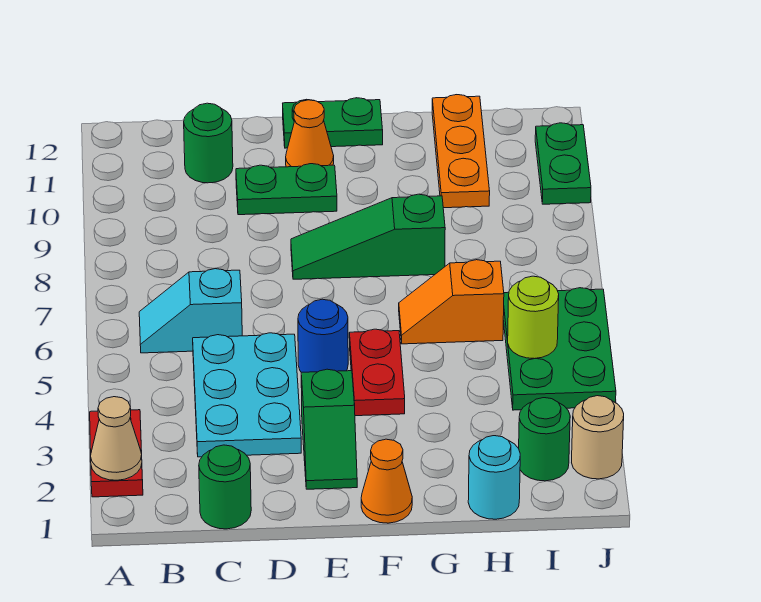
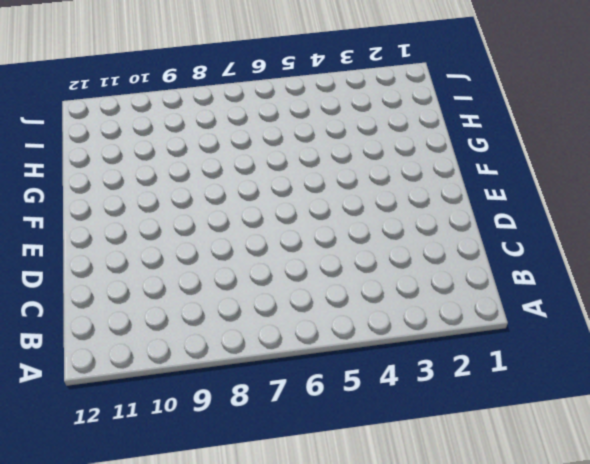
none -> red 1x2 plate [90,410,143,497]
none -> cyan 1x2 slope [139,269,242,353]
none -> green 1x1 round brick [199,445,251,529]

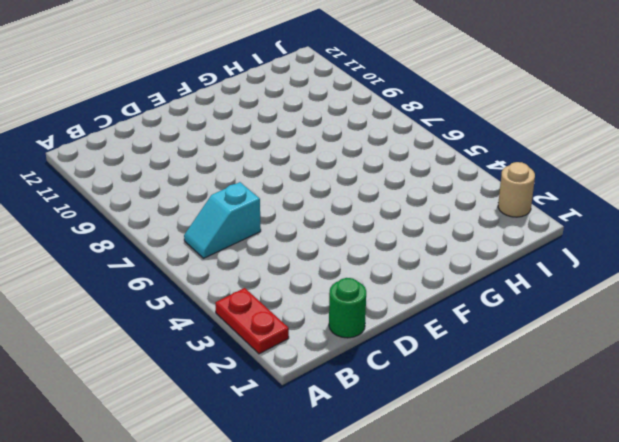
none -> cyan 2x3 plate [193,333,301,457]
none -> green 1x1 round brick [184,103,233,183]
none -> green 1x2 plate [236,164,337,215]

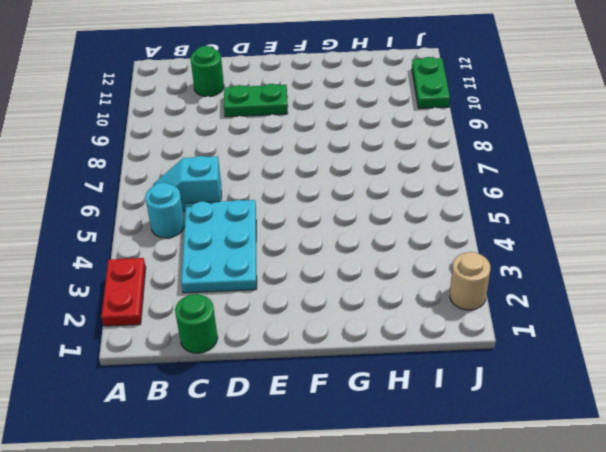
cyan 1x1 round brick [145,183,185,238] -> cyan 1x1 round brick moved to [468,436,520,519]
none -> green 1x2 slope [301,369,357,489]
none -> blue 1x1 round brick [298,299,348,372]
none -> green 1x3 slope [291,194,445,279]

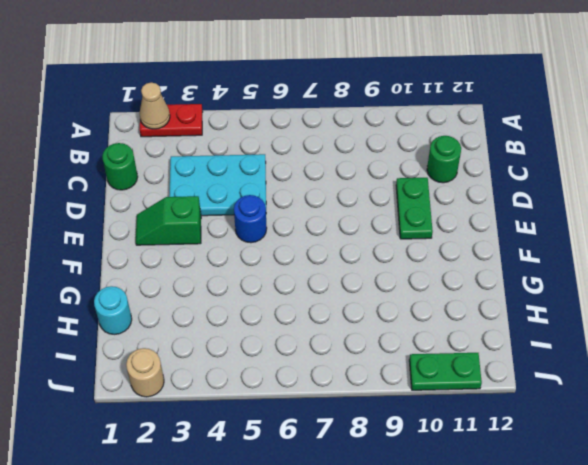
none -> cyan 1x2 slope [139,269,242,353]
none -> green 1x3 slope [291,194,445,279]
none -> orange 1x1 cone [286,100,334,167]

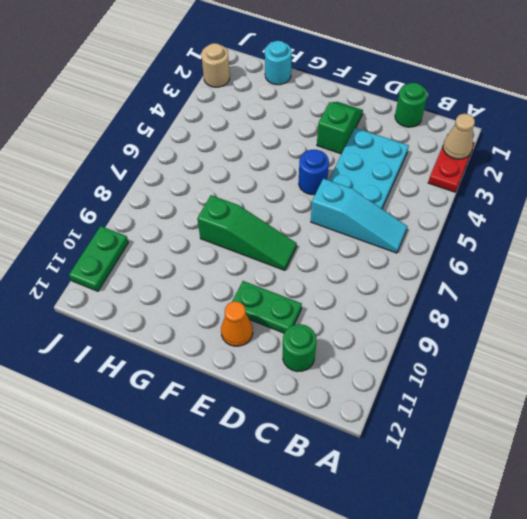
cyan 1x3 slope [311,179,408,253] -> cyan 1x2 slope [139,269,242,353]
none -> green 1x2 plate [283,98,383,148]
none -> orange 1x1 cone [361,439,412,523]
none -> red 1x2 plate [349,329,405,416]

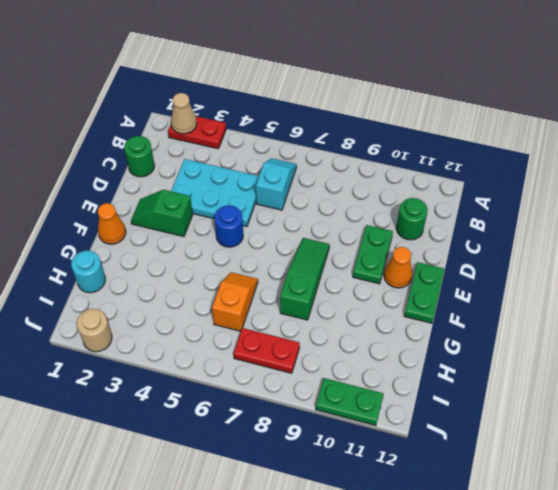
red 1x2 plate [233,328,300,373] -> red 1x2 plate moved to [349,329,405,416]
none -> orange 1x3 plate [432,95,490,208]
none -> green 1x1 round brick [519,398,570,481]
none -> green 2x3 plate [503,288,616,410]

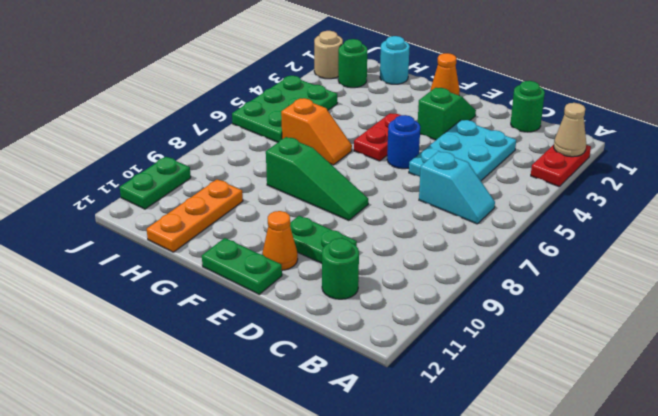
none -> lime 1x1 round brick [508,276,559,359]

